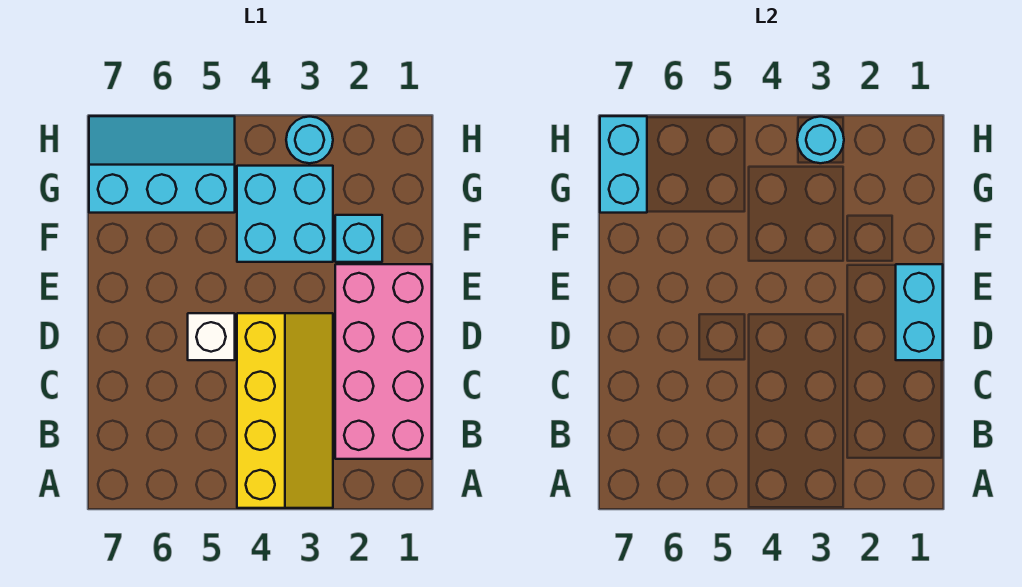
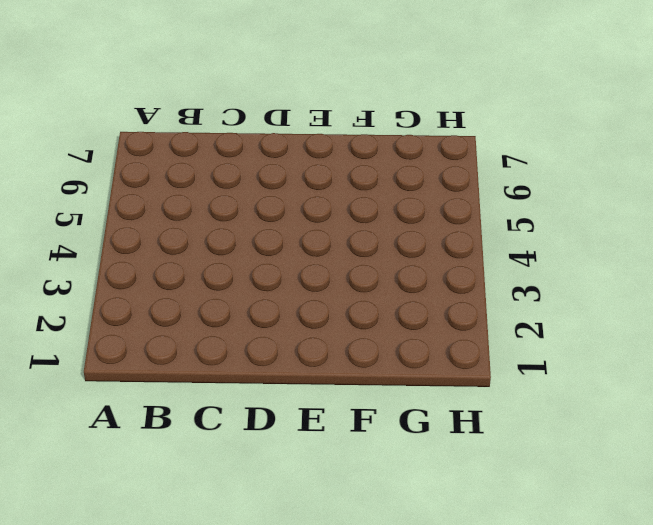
none -> yellow 2x4 slope [237,313,333,508]
none -> pink 2x4 brick [335,264,432,459]

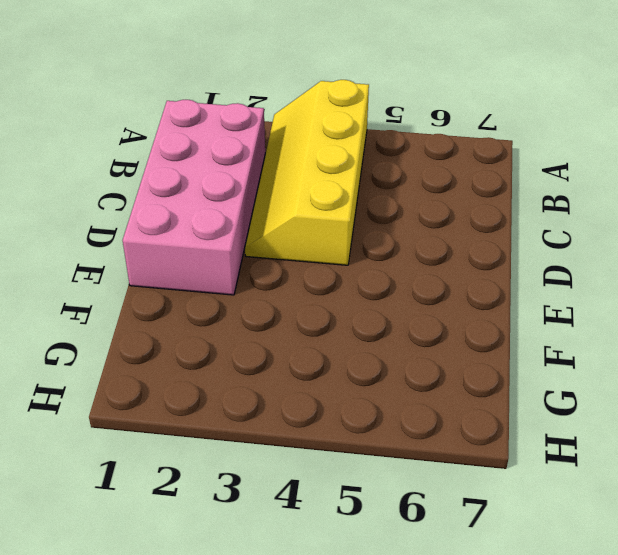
none -> white 1x1 brick [188,313,235,360]
none -> cyan 1x1 brick [335,215,382,262]

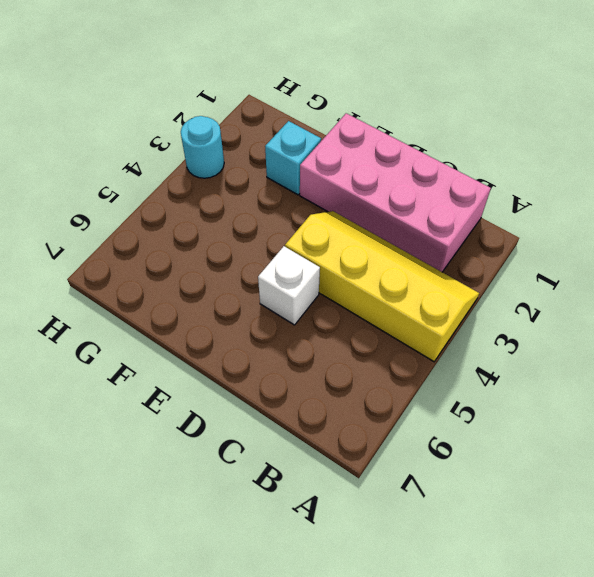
none -> cyan 2x2 brick [237,166,333,262]
none -> cyan 2x3 slope [89,116,235,213]

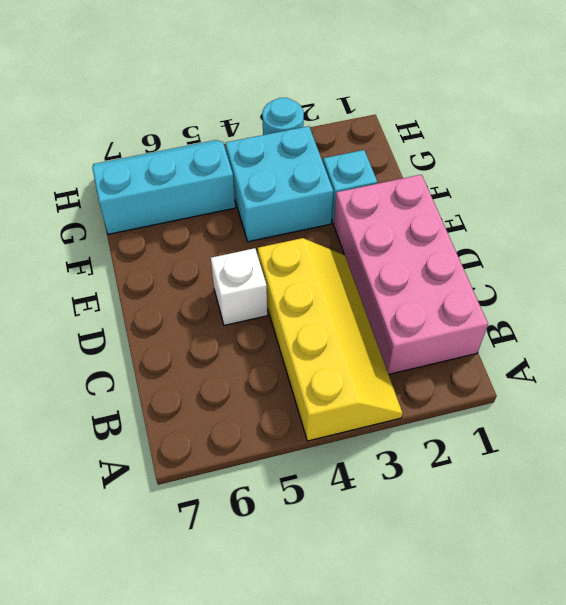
none -> cyan 1x2 brick [896,264,943,360]
none -> cyan 1x2 brick [600,116,647,213]

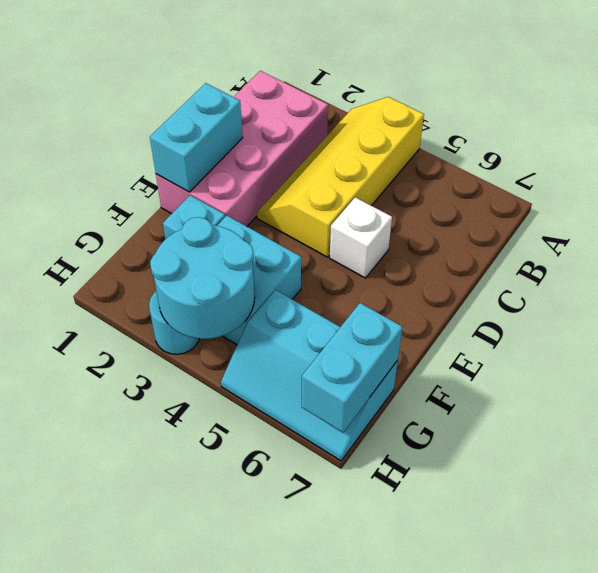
cyan 2x2 round brick [150,217,255,339] -> cyan 1x1 round brick [797,117,844,163]

